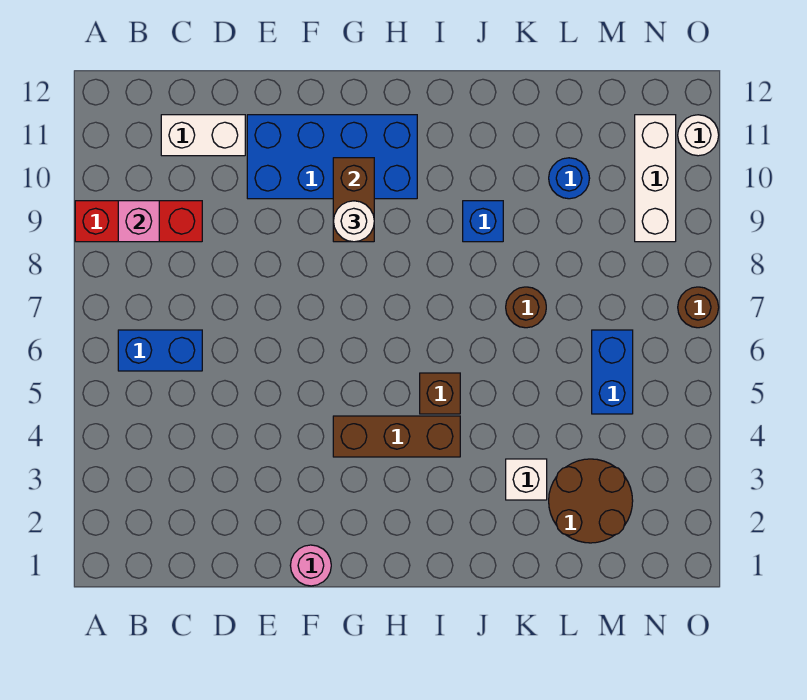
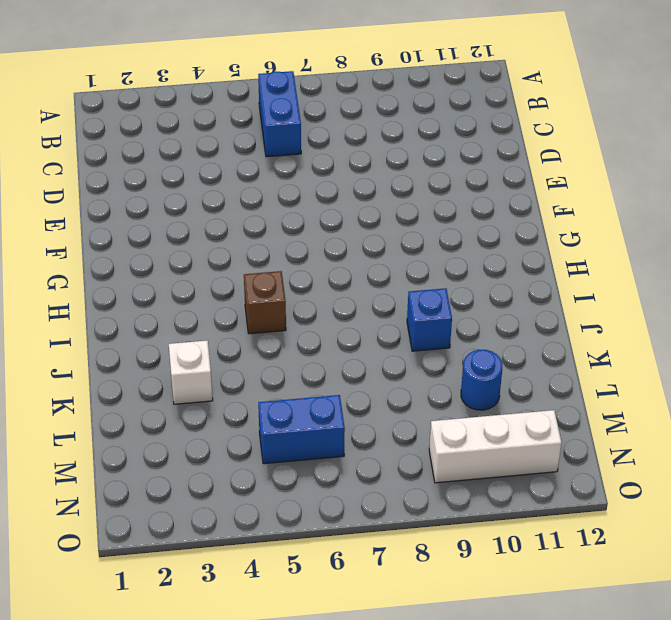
none -> red 1x3 brick [75,201,202,242]
none -> white 1x2 brick [161,115,245,156]
none -> blue 2x4 brick [247,115,417,199]

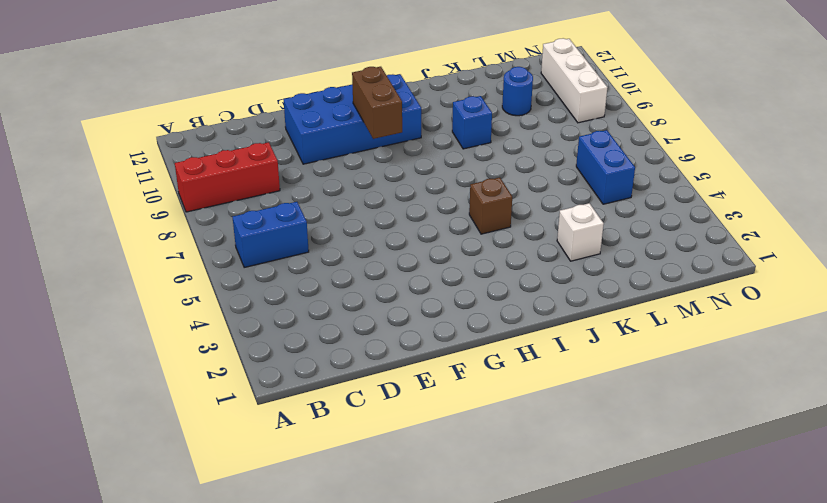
none -> white 1x2 brick [161,115,245,156]
none -> pink 1x1 round brick [290,545,331,586]
none -> brown 1x3 brick [333,416,460,457]

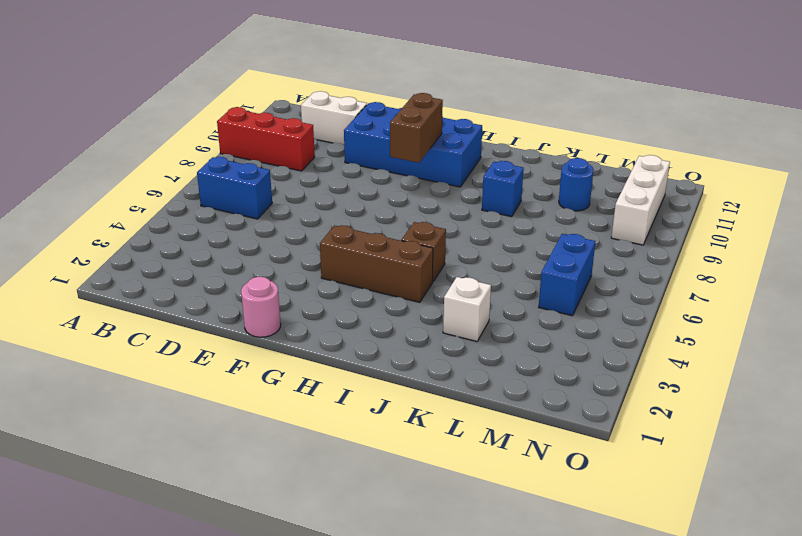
none -> brown 1x1 round brick [506,287,546,328]
none -> brown 2x2 round brick [549,459,633,543]
none -> brown 1x1 round brick [678,287,719,328]

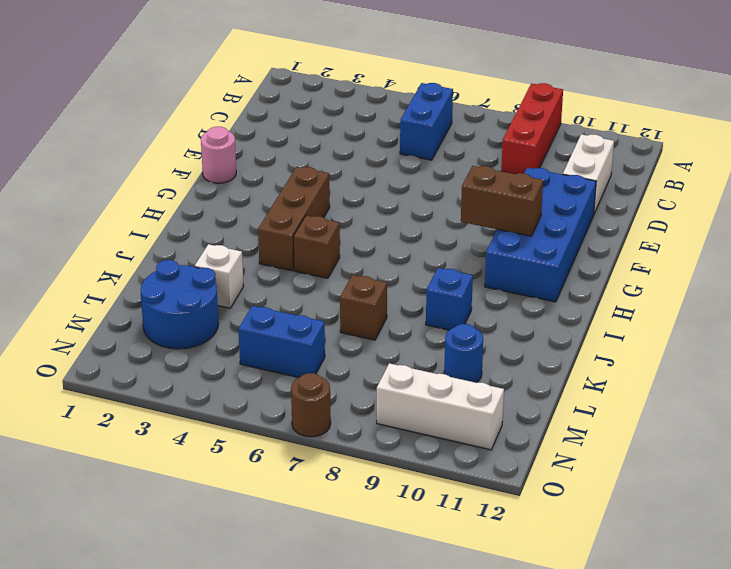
brown 1x1 brick [340,275,387,340] -> brown 1x1 round brick [506,287,546,328]
blue 2x2 round brick [141,260,219,349] -> brown 2x2 round brick [549,459,633,543]
none -> white 1x1 round brick [678,115,719,156]
none -> pink 1x1 brick [118,201,159,242]
none -> white 1x1 round brick [333,201,374,242]

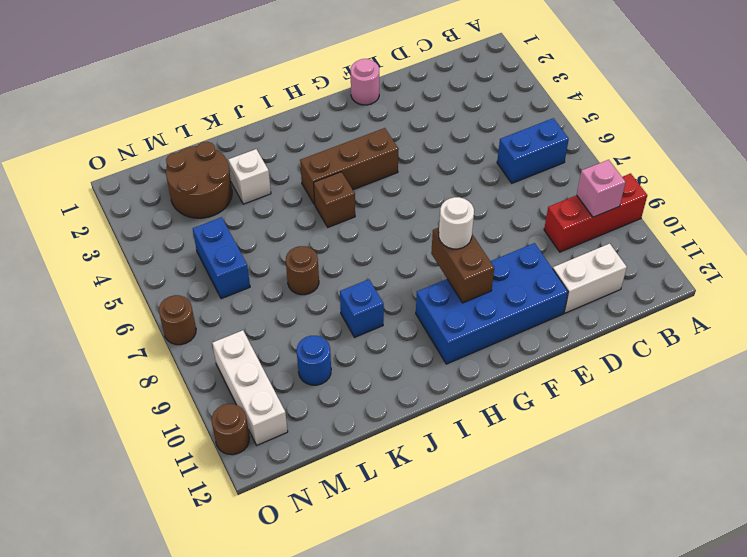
brown 1x1 round brick [212,404,250,455] -> white 1x1 round brick [678,115,719,156]

